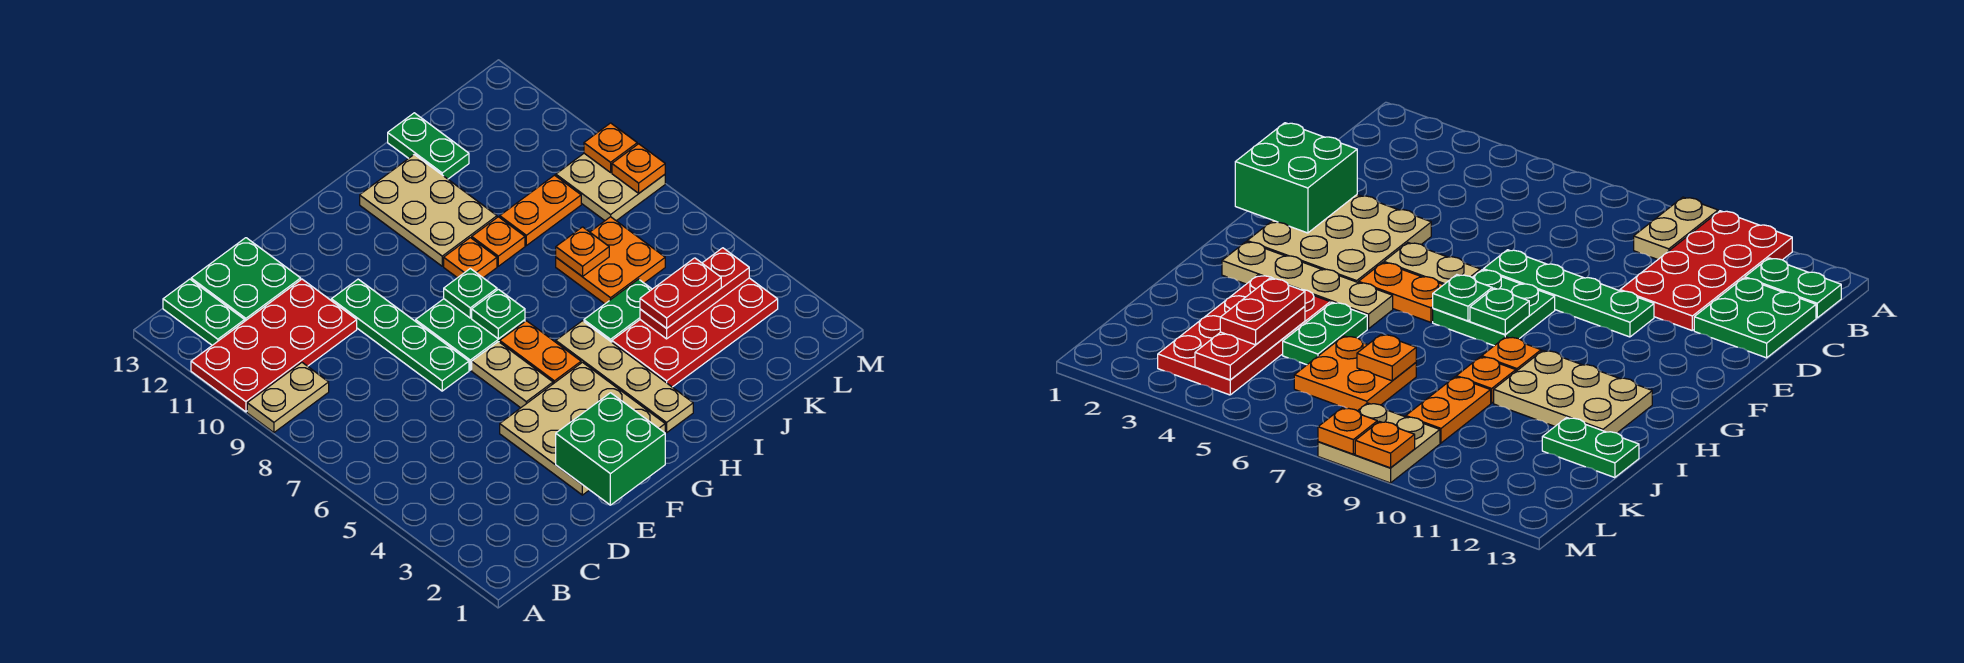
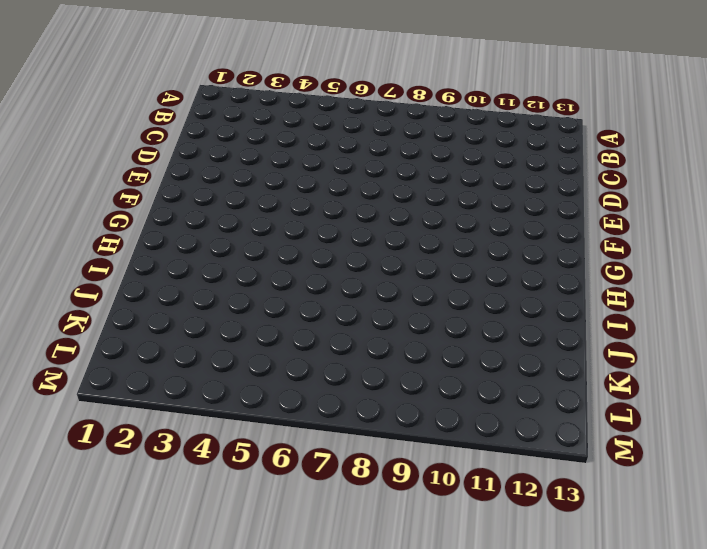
none -> tan 1x2 plate [247,363,329,433]
none -> red 2x4 plate [191,279,357,412]
none -> green 1x2 plate [163,279,245,345]

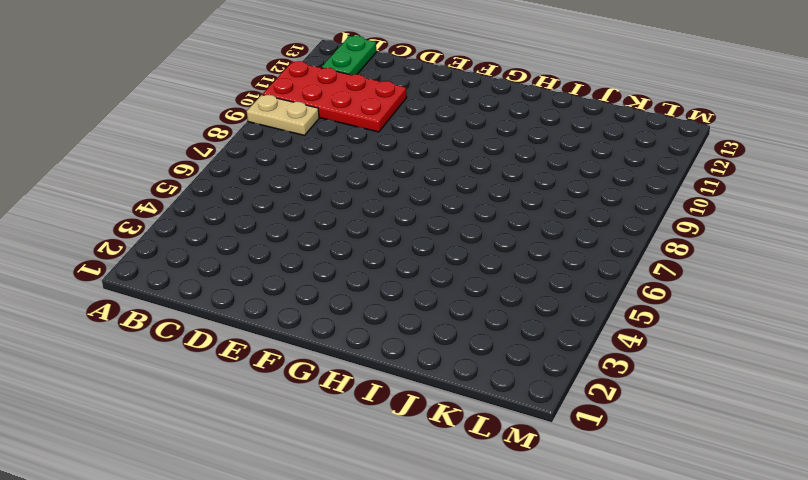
none -> green 2x2 plate [191,238,301,321]
none -> tan 3x3 plate [500,362,665,495]
none -> green 1x4 plate [331,279,469,391]

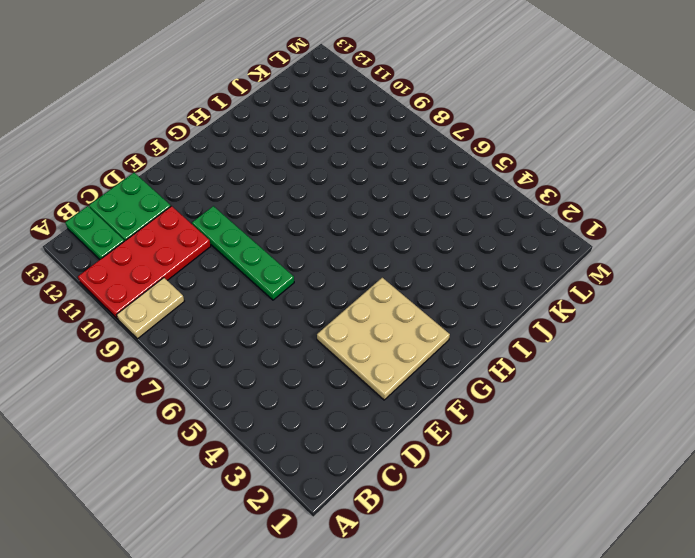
none -> tan 1x2 plate [472,342,553,408]
none -> green 2x2 plate [416,299,525,370]
none -> orange 1x2 plate [500,321,581,384]

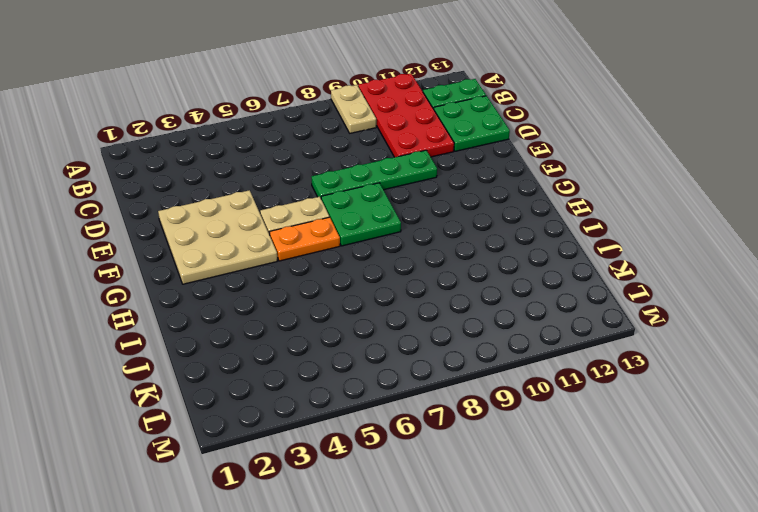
none -> tan 1x4 plate [556,321,693,433]
none -> orange 1x1 plate [444,238,497,278]
none -> tan 2x3 plate [360,154,497,266]

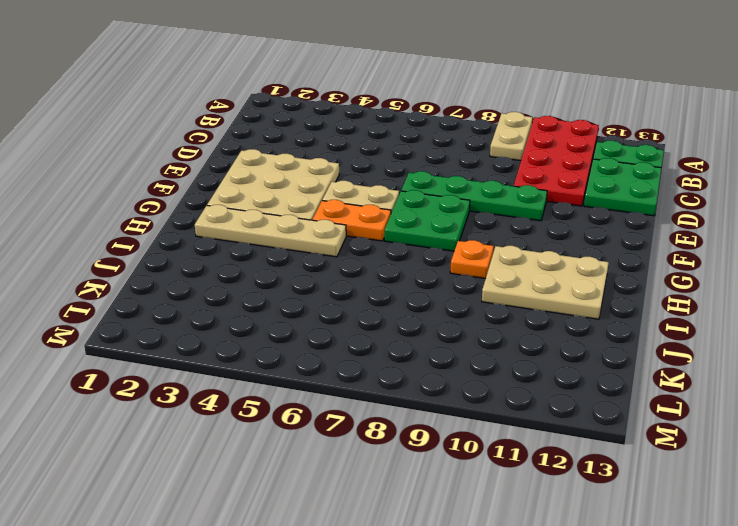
none -> red 2x4 plate [612,278,778,387]
none -> green 1x2 plate [584,279,652,342]
none -> orange 1x1 plate [472,217,525,266]

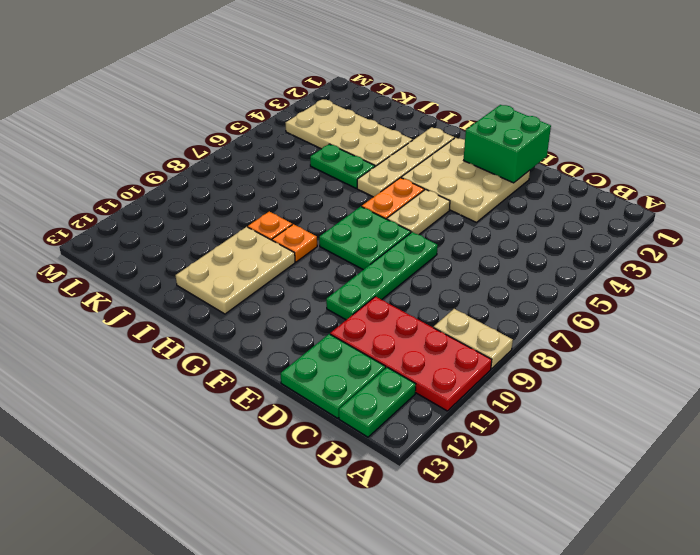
tan 2x4 plate [286,100,413,166] -> red 2x4 plate [612,278,778,387]
none -> orange 2x2 plate [556,217,665,304]
none -> orange 1x2 plate [500,175,581,246]
none -> green 1x2 plate [388,113,469,179]

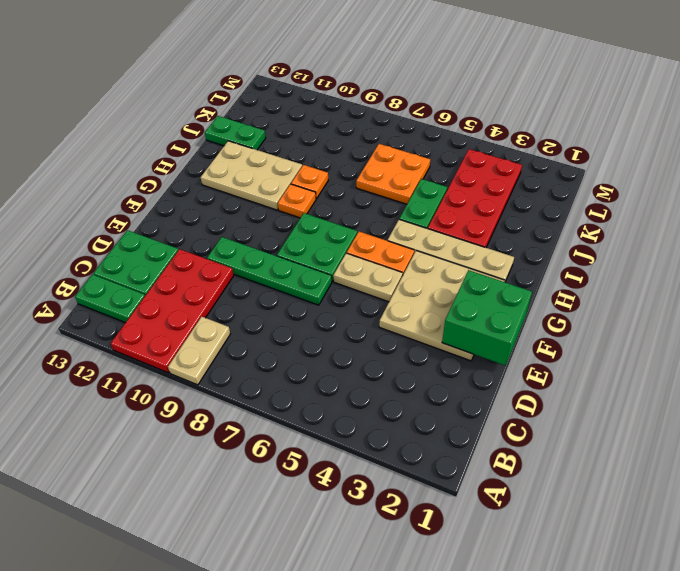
none -> orange 1x2 plate [500,175,581,246]
none -> tan 2x2 plate [556,153,665,221]
none -> green 1x1 plate [472,289,525,339]

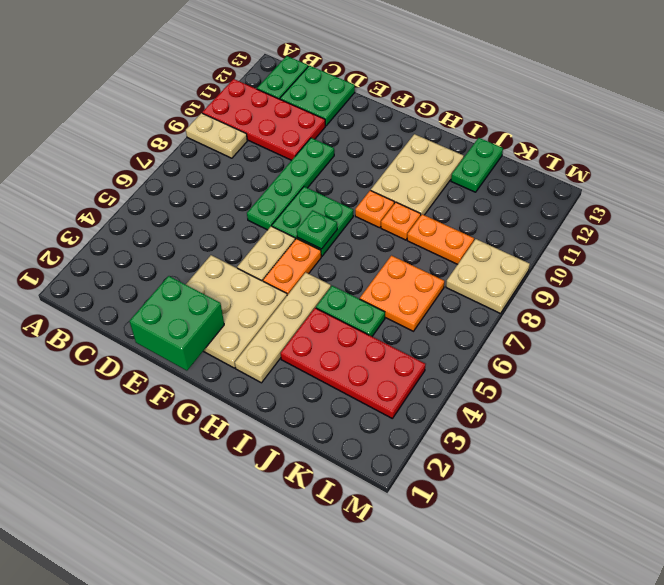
none -> green 1x1 plate [444,269,497,318]
none -> red 1x3 plate [640,248,749,339]
none -> orange 1x1 plate [556,227,609,277]

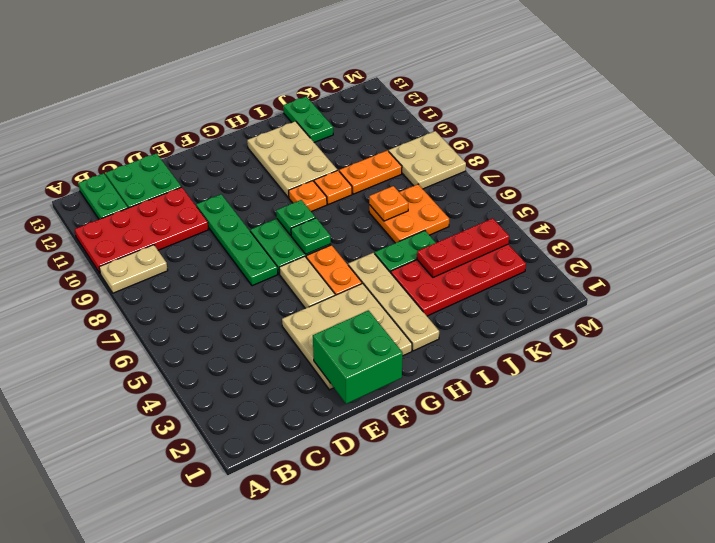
none -> orange 1x1 plate [612,144,665,193]
none -> orange 1x1 plate [584,123,637,172]
none -> red 1x2 plate [640,258,721,328]

